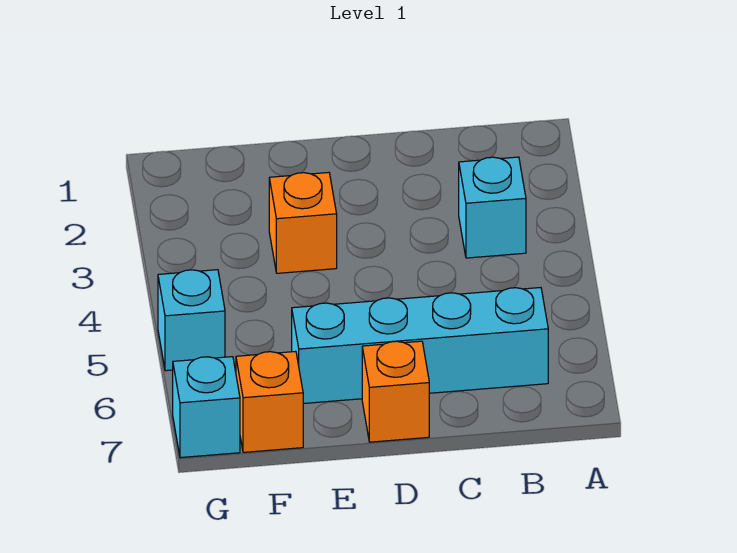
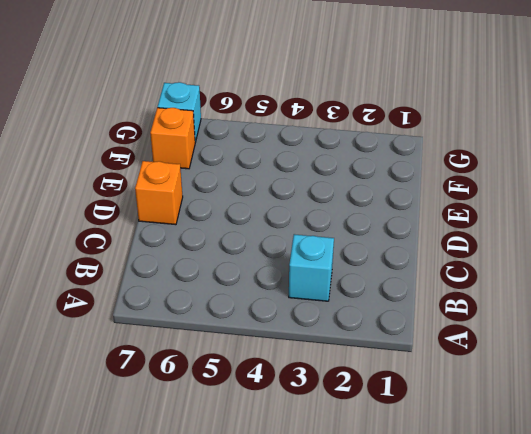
none -> cyan 1x4 brick [292,288,548,404]
none -> orange 1x1 brick [269,173,337,273]

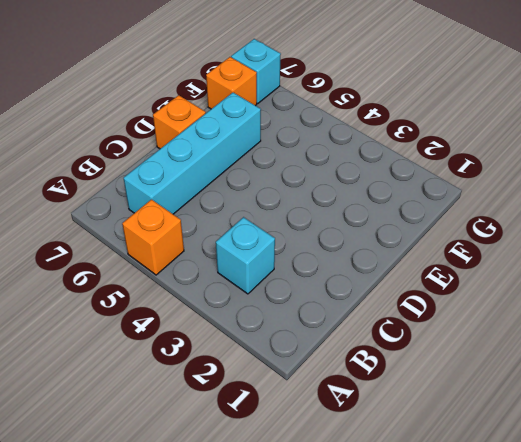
orange 1x1 brick [122,199,184,275] -> orange 1x1 brick moved to [269,173,337,273]
none -> cyan 1x1 brick [158,270,225,371]

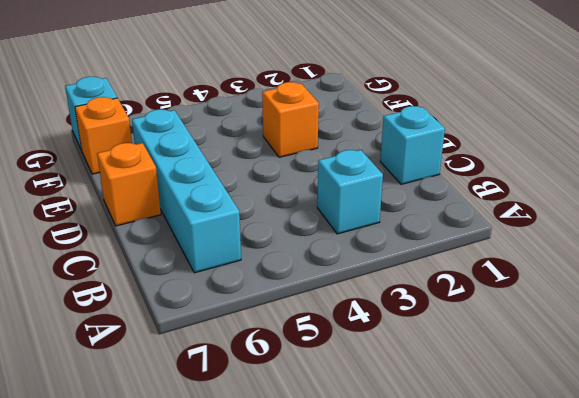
cyan 1x1 brick [380,106,445,184] -> cyan 1x1 brick moved to [158,270,225,371]

